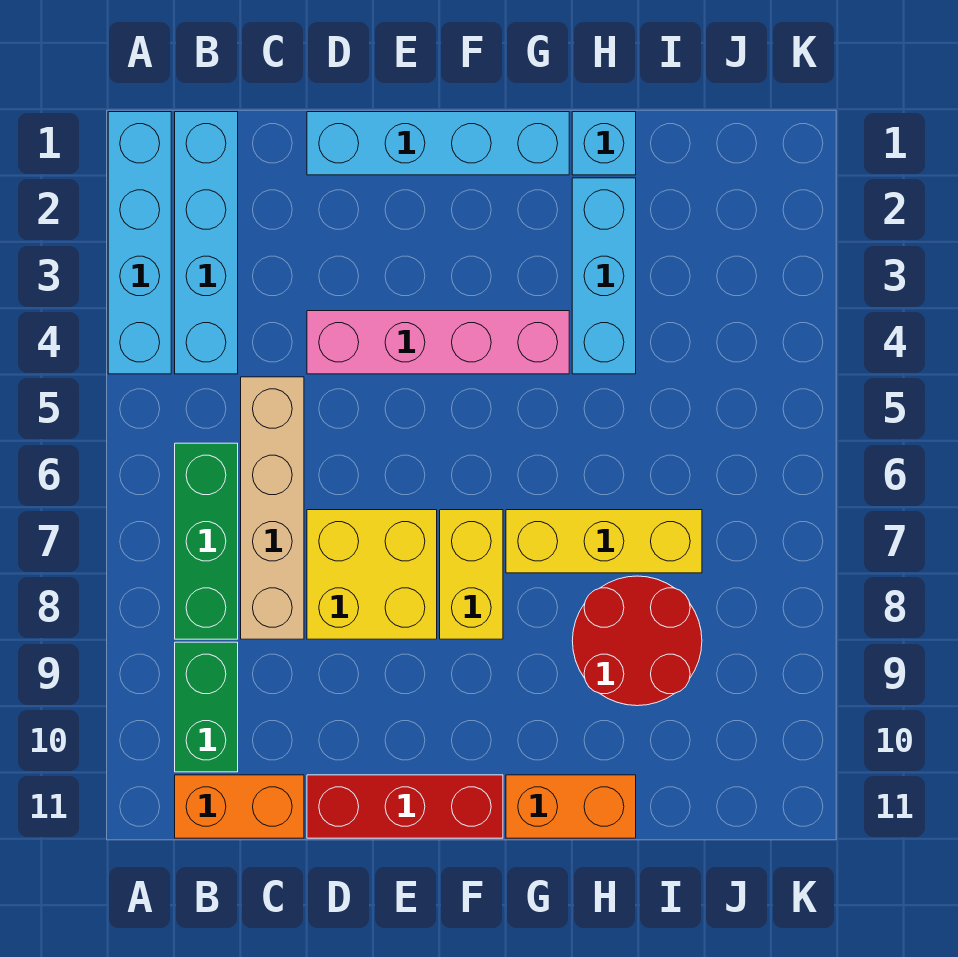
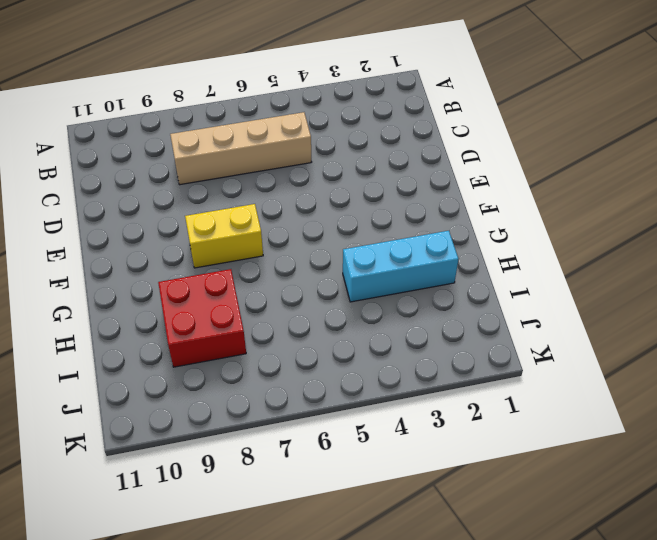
red 2x2 brick [158,269,246,367] -> red 2x2 round brick [572,576,702,706]
none -> cyan 1x4 brick [108,112,171,374]
none -> cyan 1x4 brick [175,112,238,374]
none -> green 1x3 brick [175,443,238,639]

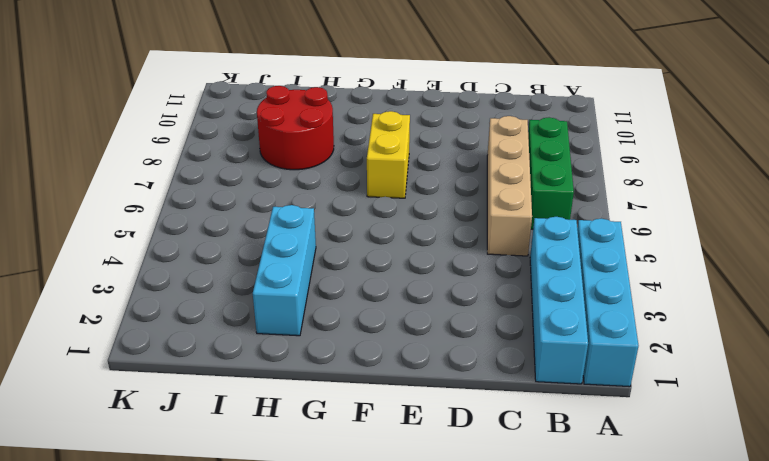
none -> green 1x2 brick [175,642,238,772]
none -> orange 1x2 brick [175,775,304,838]
none -> cyan 1x4 brick [307,112,569,175]

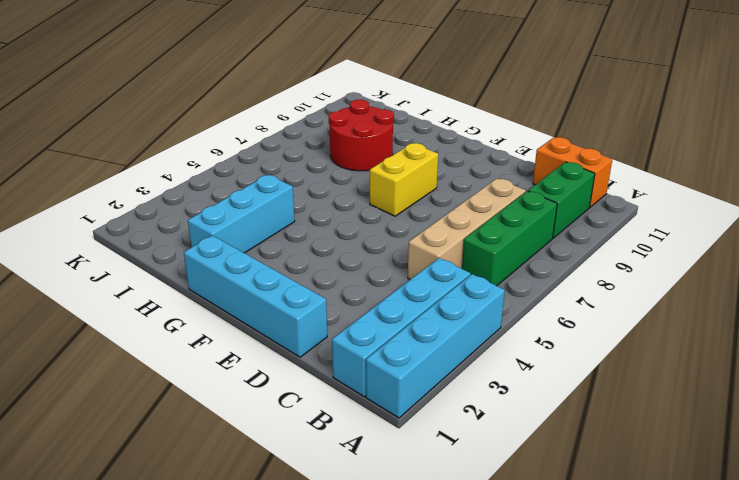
none -> pink 1x4 brick [307,311,569,374]
none -> yellow 2x2 brick [307,510,437,639]
none -> red 1x3 brick [307,775,503,838]

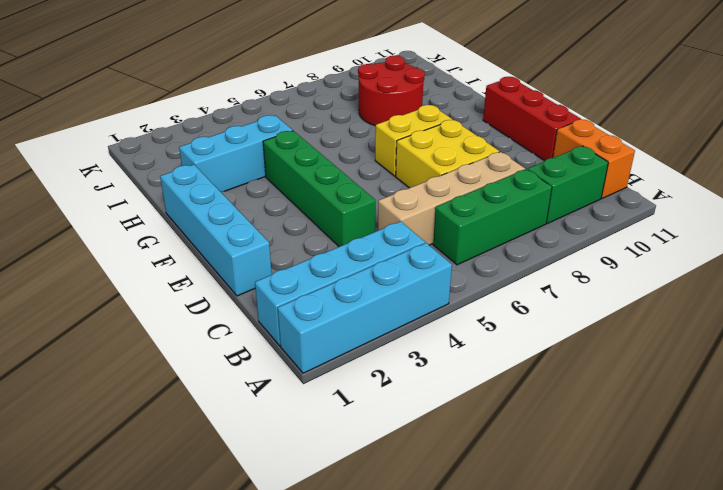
green 1x4 brick [263,131,376,247] -> pink 1x4 brick [307,311,569,374]
none -> yellow 1x3 brick [506,510,702,573]
none -> orange 1x2 brick [506,775,636,838]
none -> cyan 1x1 brick [572,112,636,175]

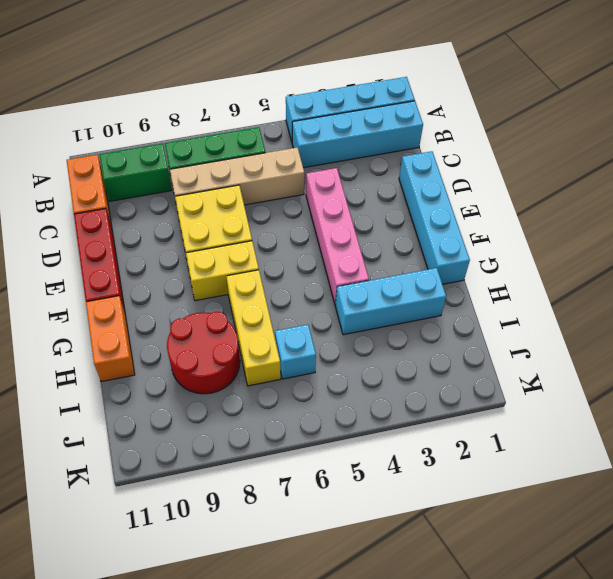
cyan 1x1 brick [275,325,316,379] -> cyan 1x1 brick moved to [572,112,636,175]

